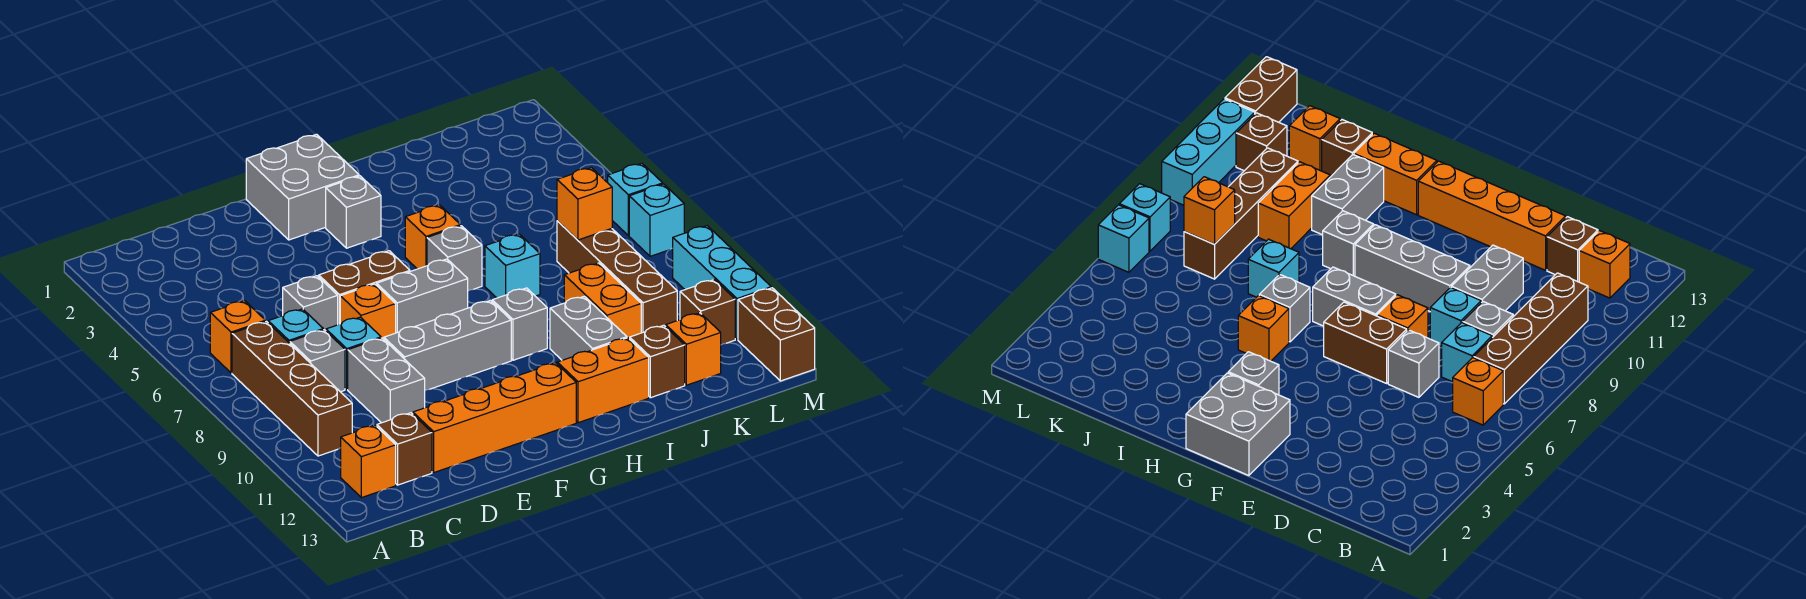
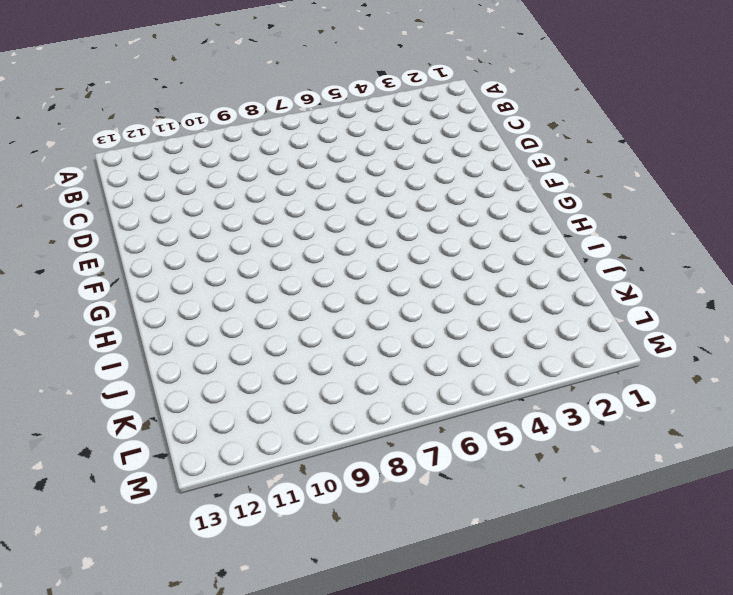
none -> orange 1x1 brick [210,301,265,373]
none -> brown 1x4 brick [232,321,352,456]
none -> orange 1x1 brick [341,425,396,498]
none -> cyan 1x1 brick [268,309,323,343]

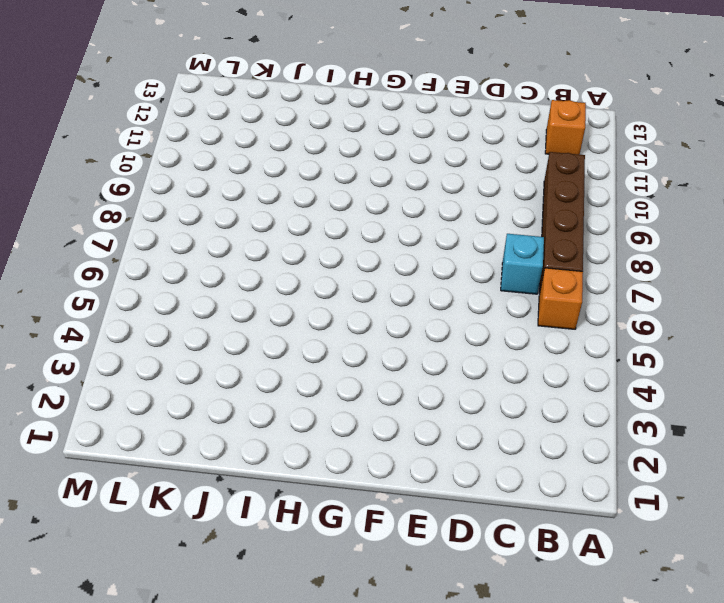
none -> grey 1x1 brick [290,330,345,392]
none -> brown 1x1 brick [377,413,432,485]
none -> grey 1x1 brick [283,276,338,331]
none -> cyan 1x1 brick [326,317,381,389]

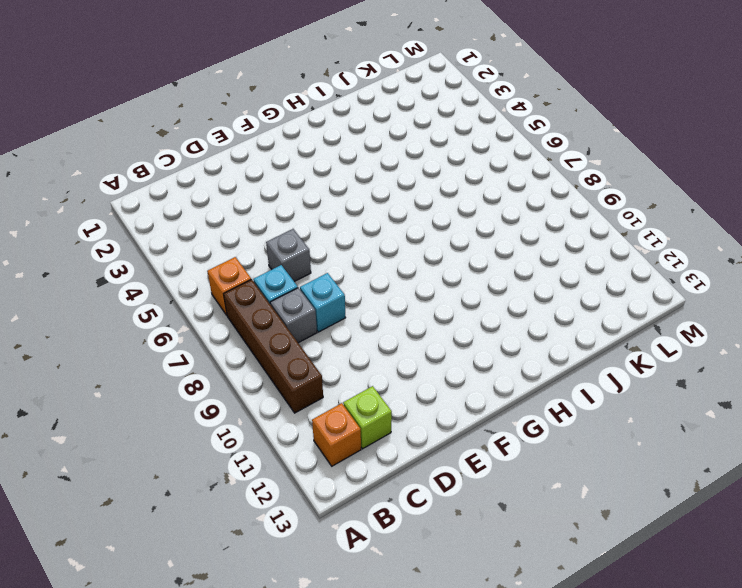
lime 1x1 brick [343,386,392,449] -> brown 1x1 brick [377,413,432,485]
none -> grey 1x2 brick [348,338,425,423]
none -> orange 1x4 brick [413,363,576,472]
none -> brown 1x2 brick [319,251,410,325]
none -> orange 1x1 brick [340,284,396,339]

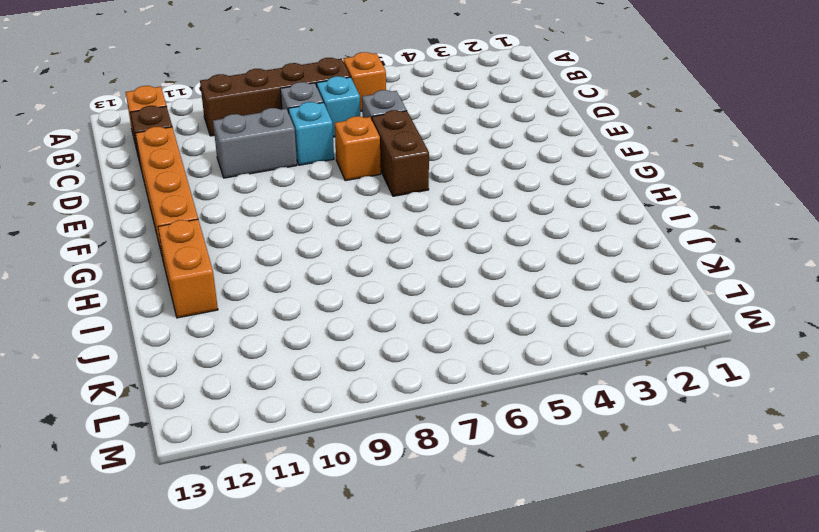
none -> grey 1x3 brick [384,301,511,390]
none -> grey 2x2 brick [246,134,359,240]
none -> grey 1x2 brick [377,259,468,333]
none -> grey 1x1 brick [326,176,381,248]

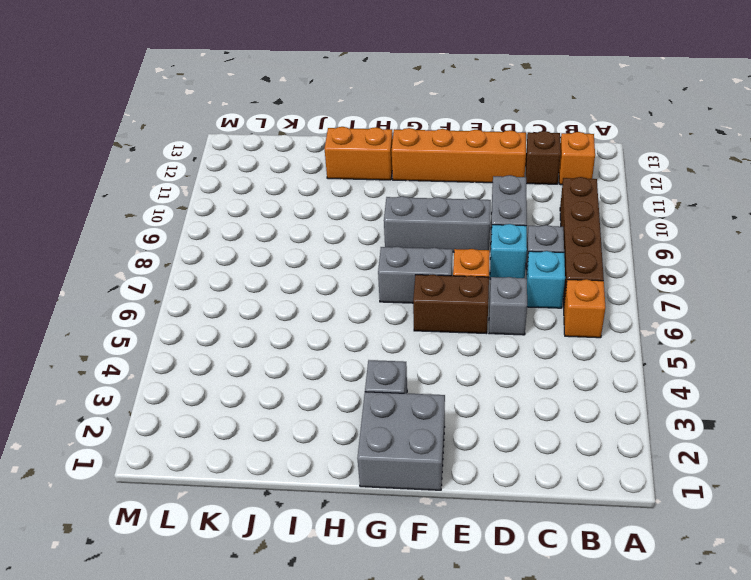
none -> orange 1x1 brick [405,205,460,269]
none -> grey 1x1 brick [427,226,482,291]
none -> grey 1x1 brick [492,288,547,360]
none -> cyan 1x1 brick [485,234,540,298]

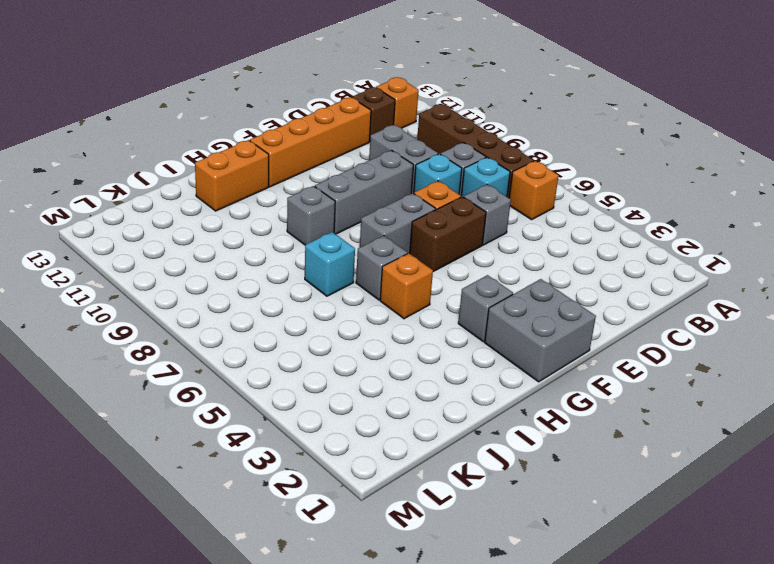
none -> grey 1x2 brick [550,296,627,360]
none -> orange 1x2 brick [564,263,641,339]
none -> brown 1x1 brick [630,325,685,398]
none -> brown 1x4 brick [557,221,677,333]

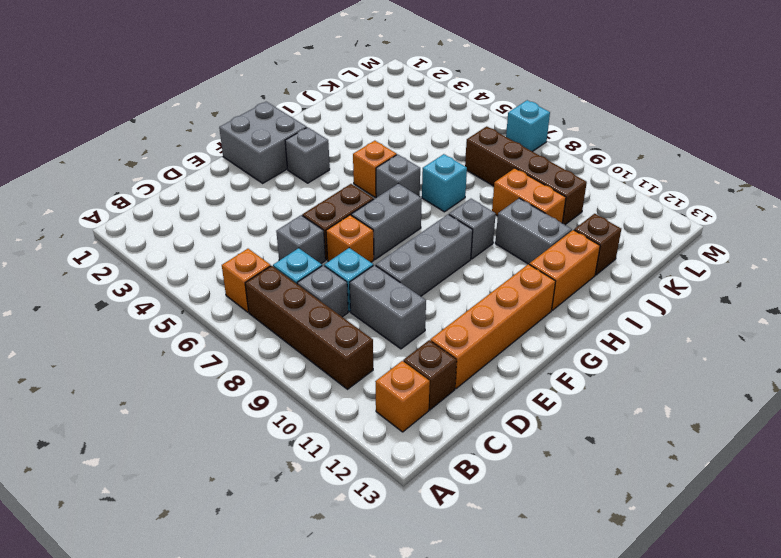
none -> orange 1x1 brick [666,313,721,385]
none -> brown 1x1 brick [680,280,735,345]
none -> cyan 1x1 brick [608,163,663,236]
none -> cyan 1x3 brick [673,226,771,339]

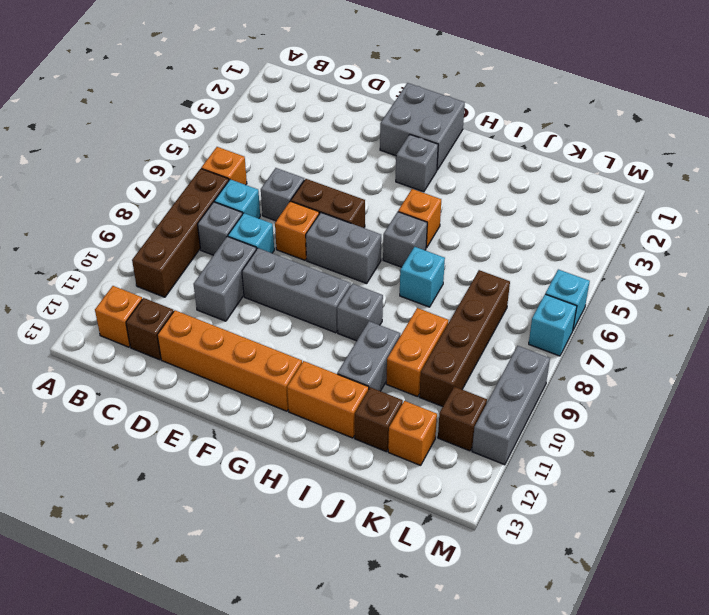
grey 1x3 brick [472,346,550,465] -> cyan 1x3 brick [673,226,771,339]
none -> brown 1x2 brick [738,288,815,381]
none -> orange 1x1 brick [557,168,612,240]

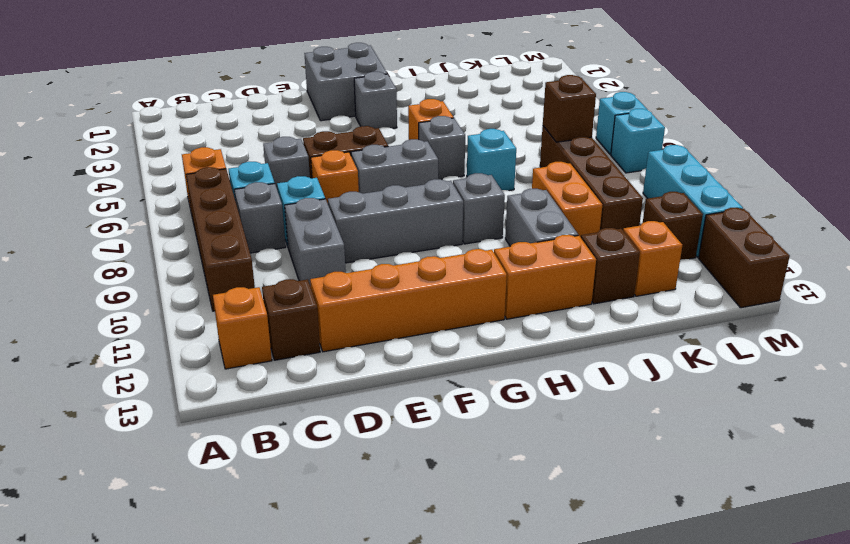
brown 1x1 brick [543,75,596,142] -> orange 1x1 brick [557,168,612,240]

